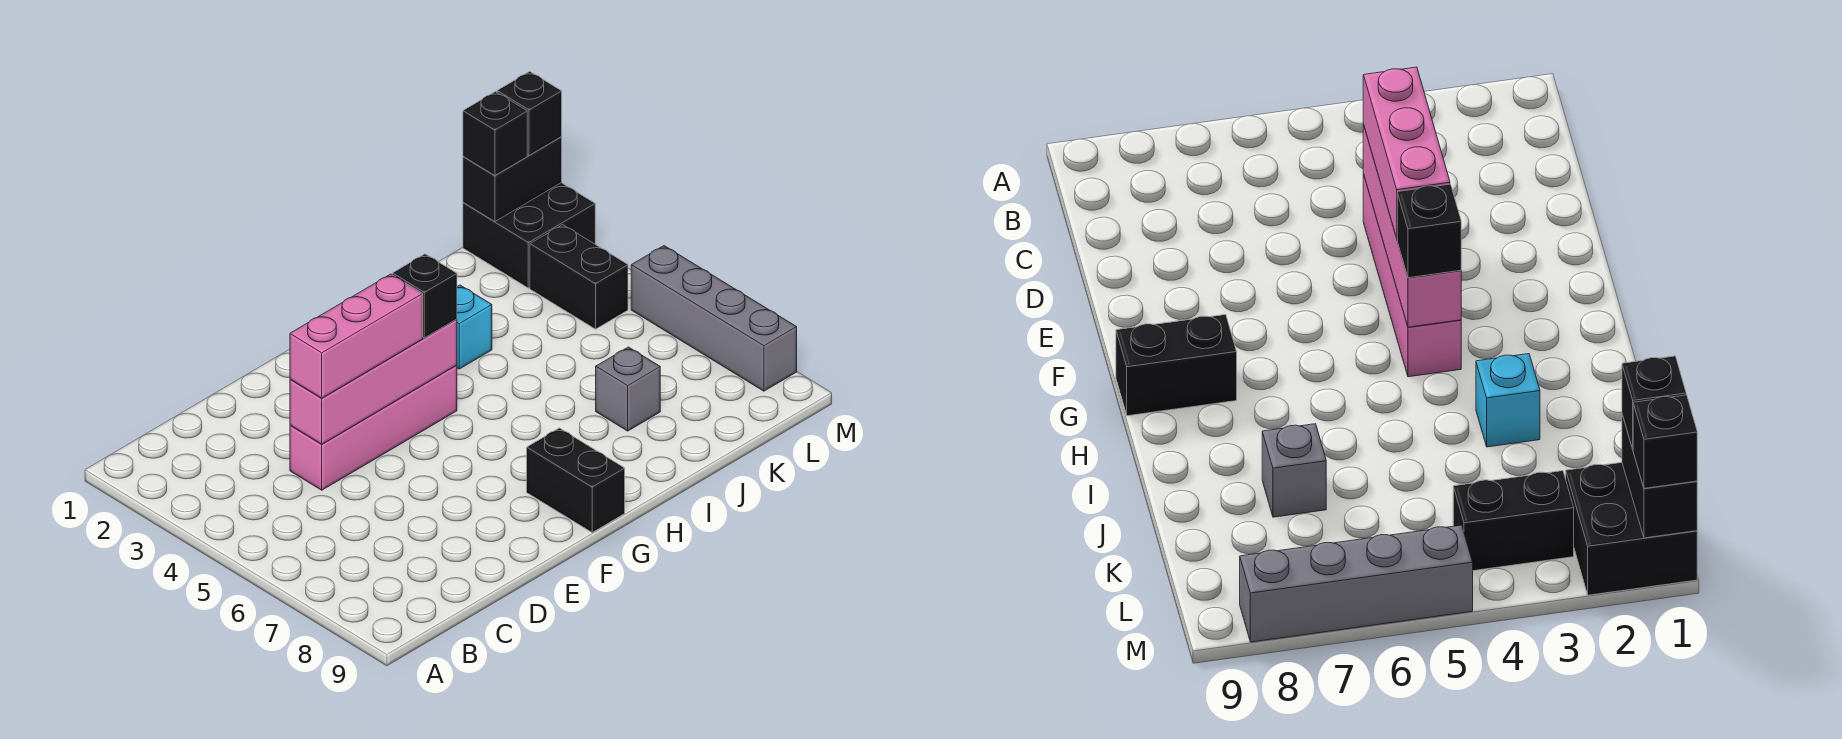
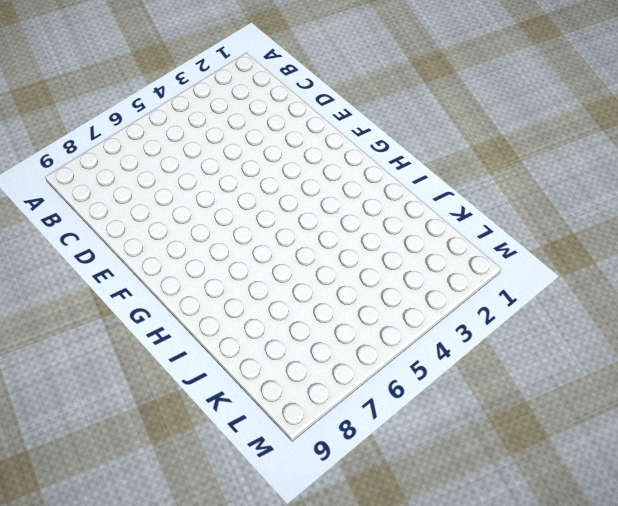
none -> pink 1x4 brick [290,365,457,490]
none -> black 1x2 brick [527,428,625,532]
none -> cyan 1x1 brick [457,285,492,369]

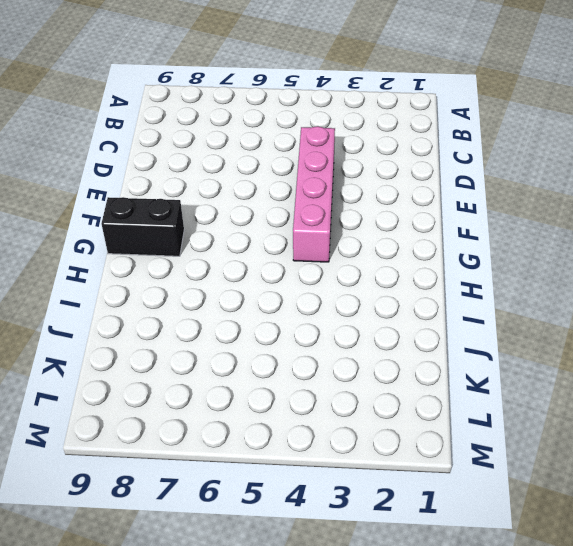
none -> cyan 1x1 brick [457,285,492,369]
none -> grey 1x1 brick [596,347,660,431]
none -> black 2x2 brick [463,183,595,288]

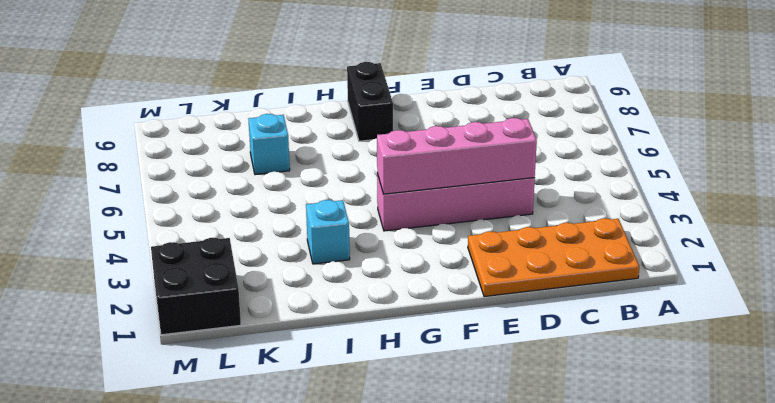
orange 2x4 plate [468,218,639,297] -> none
cyan 1x1 brick [249,114,290,175] -> grey 1x1 brick [596,347,660,431]
none -> black 1x2 brick [530,225,628,329]
none -> grey 1x4 brick [631,246,797,391]
none -> black 1x2 brick [463,137,562,221]

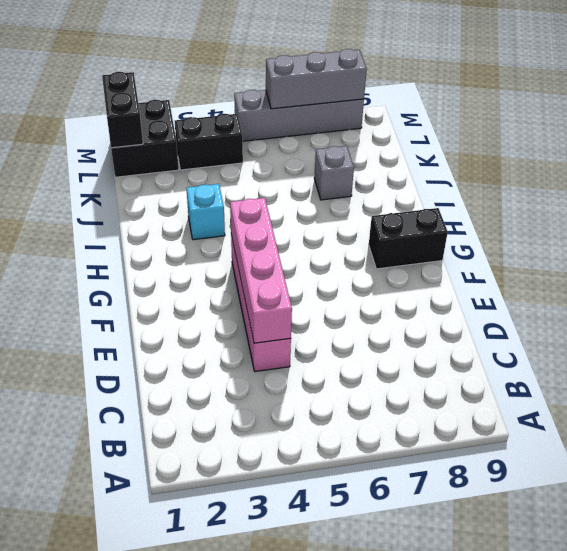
grey 1x3 brick [266,49,367,109] -> none
none -> pink 1x3 brick [290,274,423,398]
none -> black 1x1 brick [393,254,457,338]
none -> black 1x1 brick [463,92,527,175]

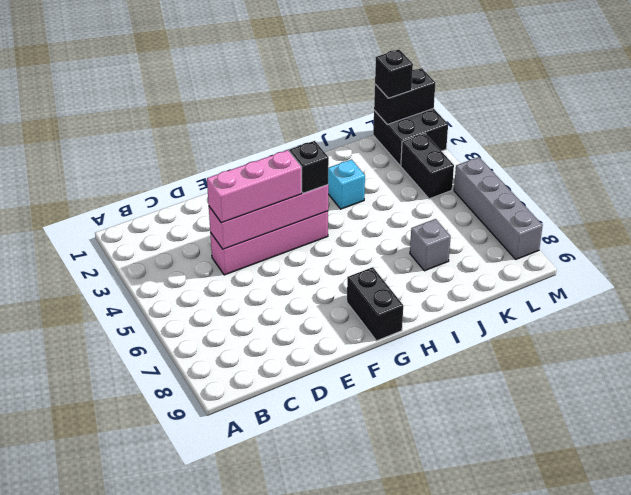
none -> black 1x1 brick [497,71,562,156]

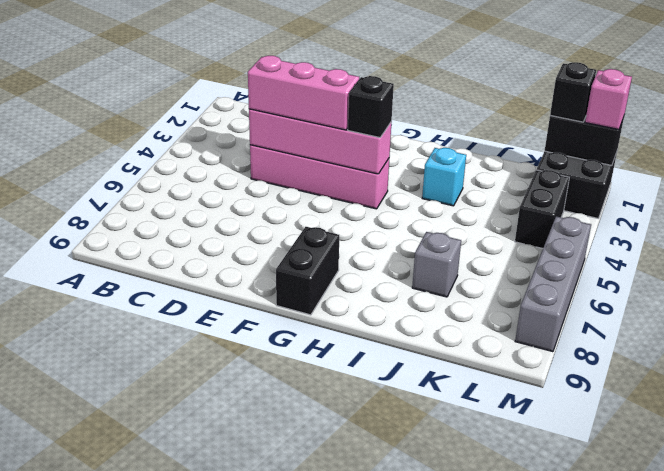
pink 1x1 brick [585,69,632,129] -> black 1x1 brick [497,71,562,156]

